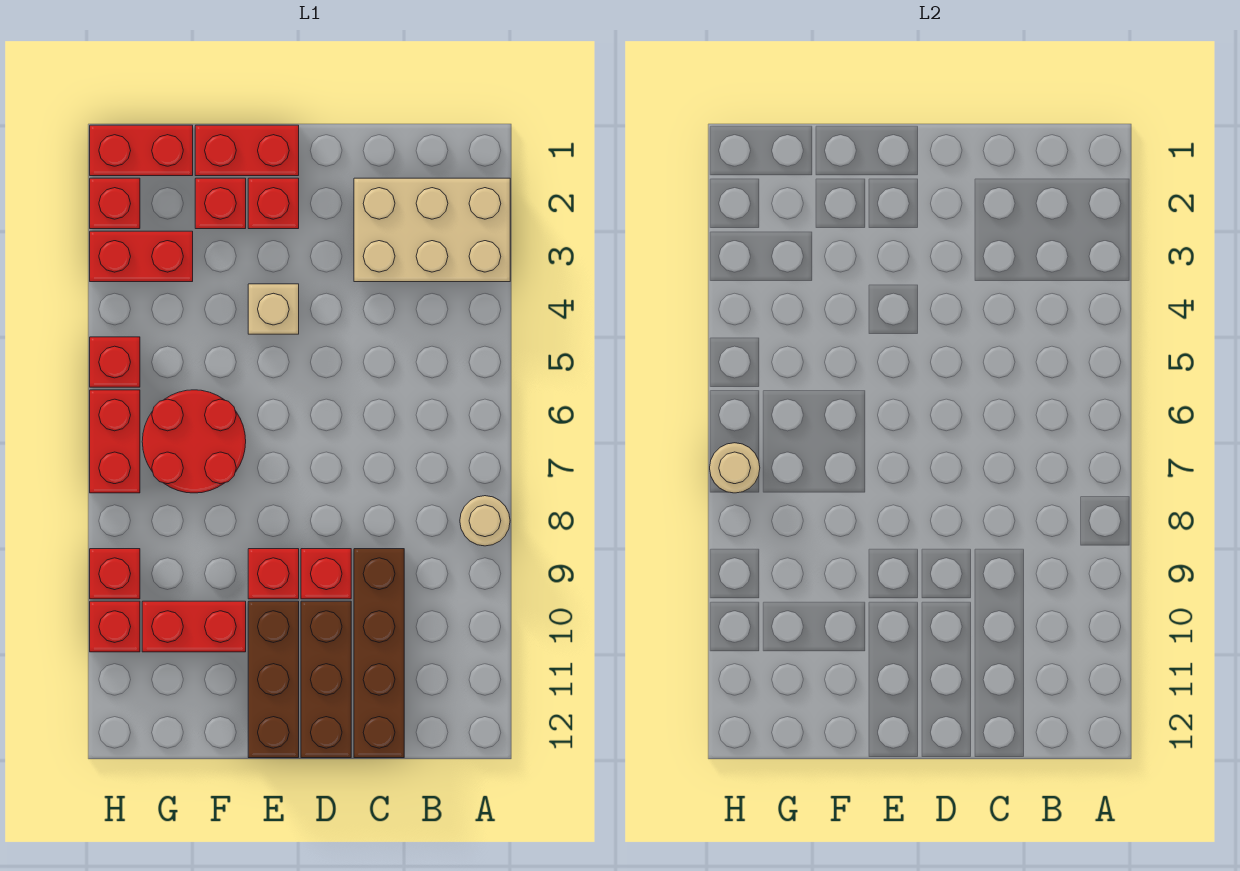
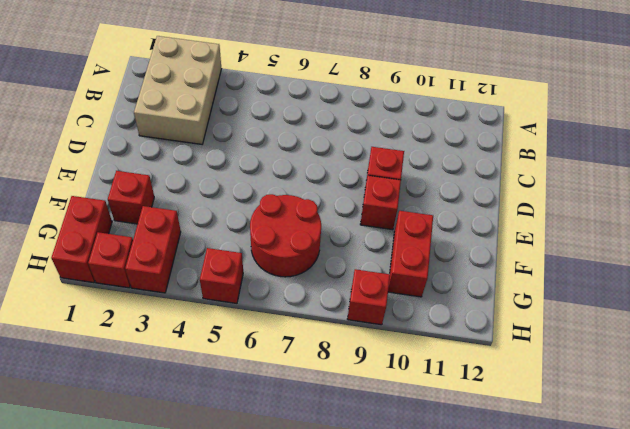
none -> tan 1x1 round brick [460,496,510,546]
none -> brown 1x4 brick [354,549,404,758]
none -> brown 1x3 brick [301,601,351,758]

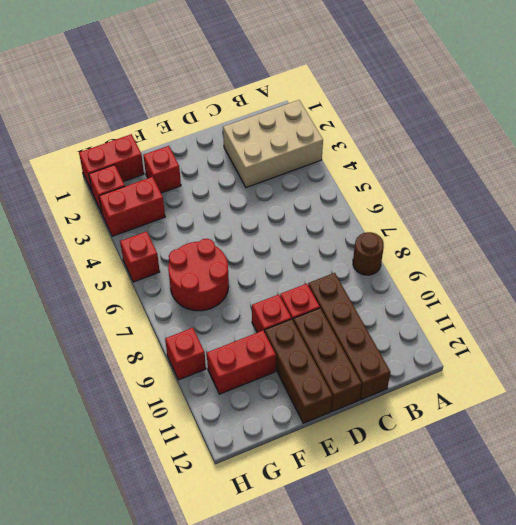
brown 1x1 round brick [353,232,384,275] -> tan 1x1 round brick [460,496,510,546]
none -> red 1x2 brick [195,125,299,176]
none -> red 1x1 brick [248,178,299,229]
none -> tan 1x1 brick [248,284,299,334]

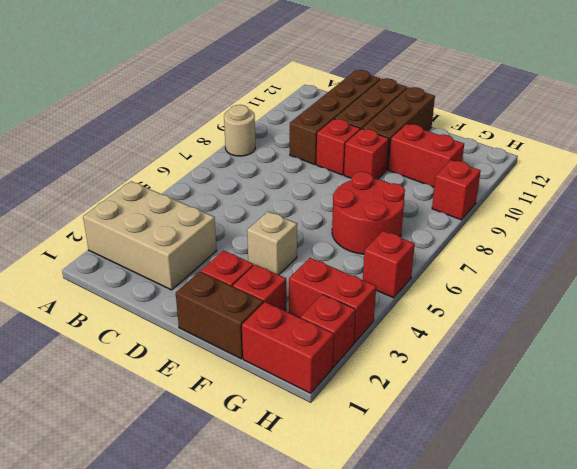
brown 1x2 brick [176,272,263,359] -> red 1x2 brick [195,125,299,176]
none -> red 1x2 brick [90,390,140,493]
none -> red 1x1 brick [90,601,140,652]
none -> tan 1x1 round brick [710,443,760,493]

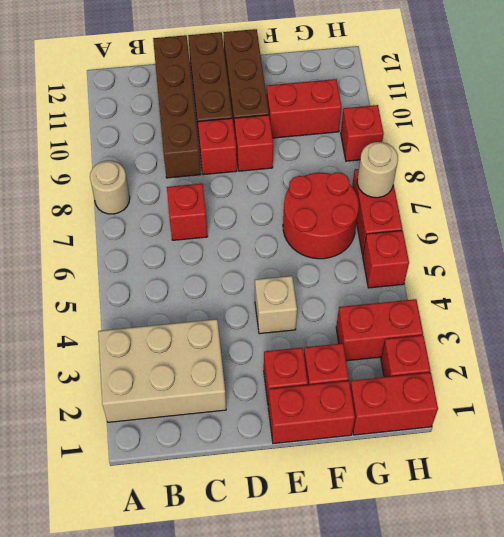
red 1x1 brick [167,184,208,240] -> red 1x1 brick moved to [90,601,140,652]

